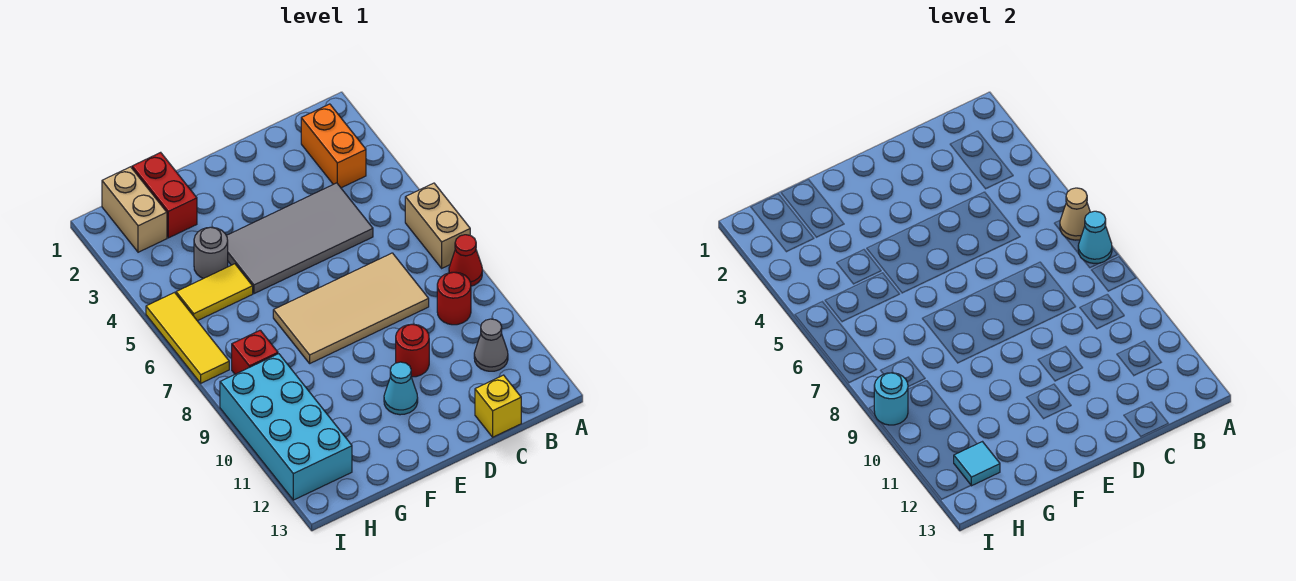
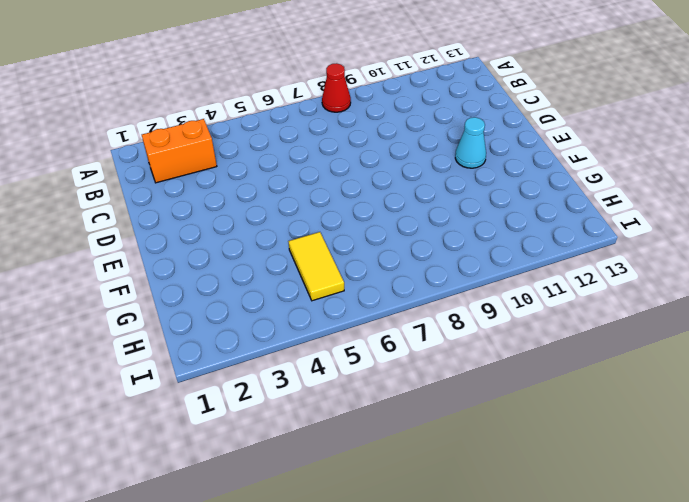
none -> tan 1x2 brick [405,183,470,268]
none -> red 1x1 round brick [437,272,471,325]
none -> grey 1x1 cone [474,319,508,371]

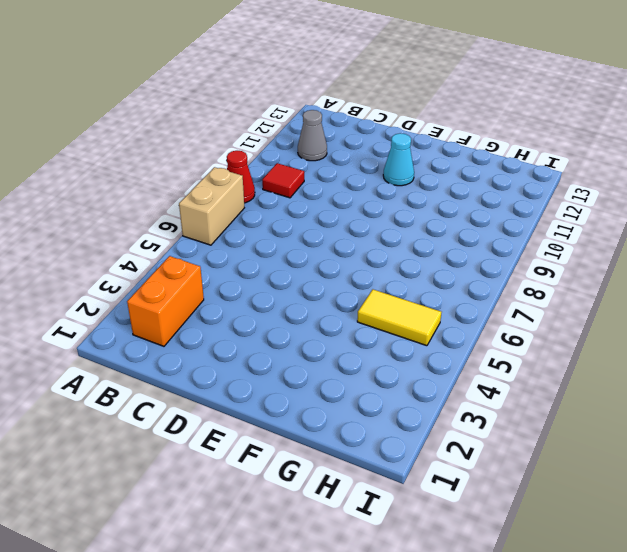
red 1x1 tile [262,163,304,198] -> red 1x1 round brick [437,272,471,325]
none -> grey 2x4 tile [226,183,373,294]
none -> tan 2x4 tile [273,253,429,363]
none -> yellow 1x1 brick [475,375,521,437]

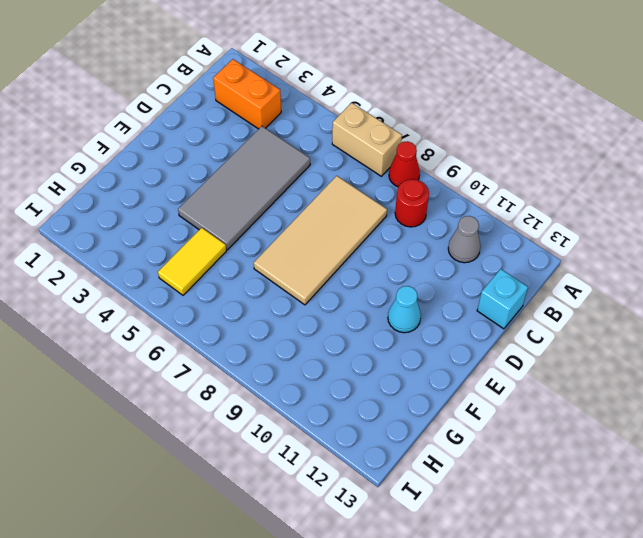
cyan 1x1 brick [477,269,528,329] -> yellow 1x1 brick [475,375,521,437]
none -> red 1x1 round brick [396,324,429,377]
none -> red 1x2 brick [132,152,197,238]
none -> grey 1x1 round brick [194,227,228,279]

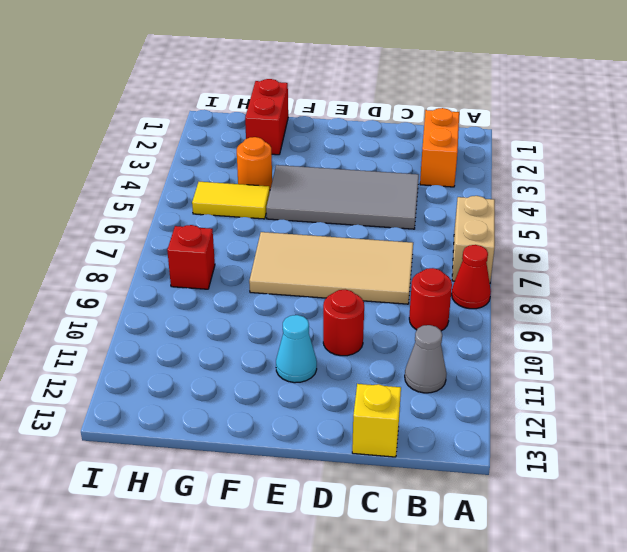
orange 1x1 round brick [237,137,272,189] -> grey 1x1 round brick [194,227,228,279]
none -> tan 1x2 brick [102,167,167,252]
none -> cyan 2x4 brick [220,354,352,500]
none -> yellow 1x3 tile [146,293,229,383]

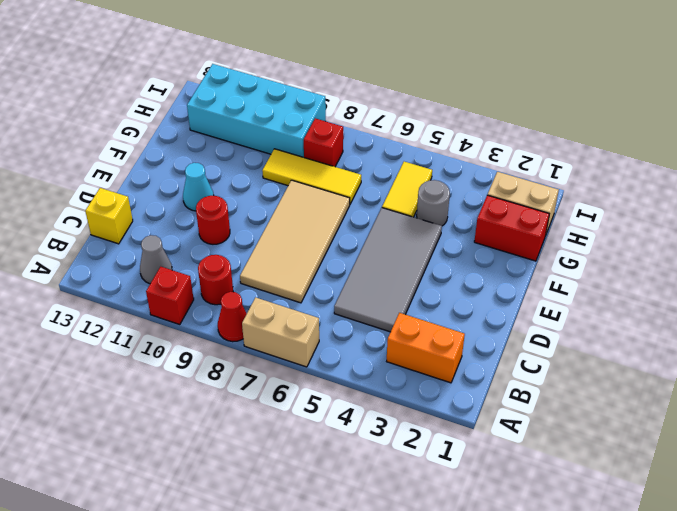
red 1x1 brick [146,267,194,325] -> none
yellow 1x3 tile [262,149,361,204] -> yellow 1x3 tile moved to [146,293,229,383]
none -> tan 1x1 cone [1060,188,1090,240]
none -> cyan 1x1 cone [1078,211,1112,263]
none -> cyan 1x1 tile [954,442,1000,486]

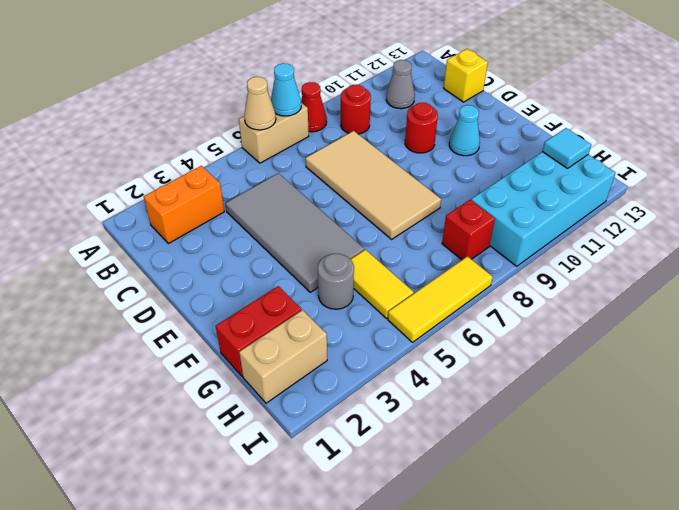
none -> cyan 1x1 round brick [874,373,908,425]

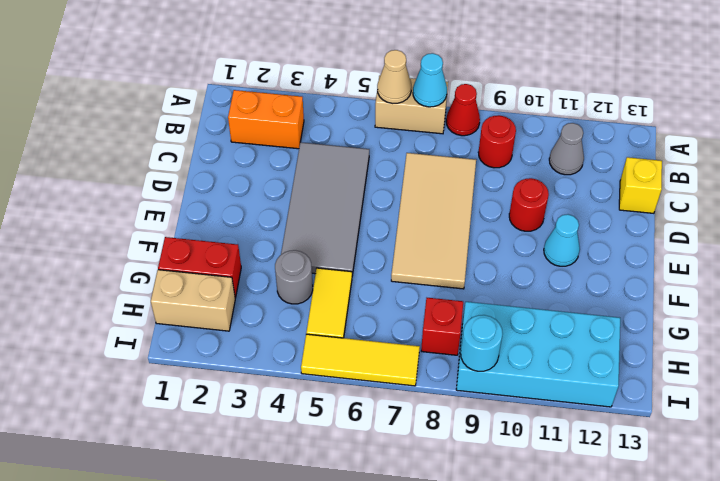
none -> cyan 1x1 tile [954,442,1000,486]

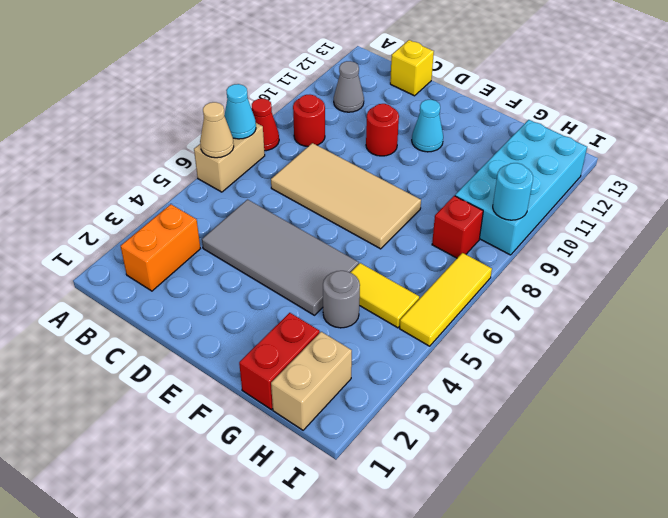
none -> cyan 1x1 tile [954,442,1000,486]

